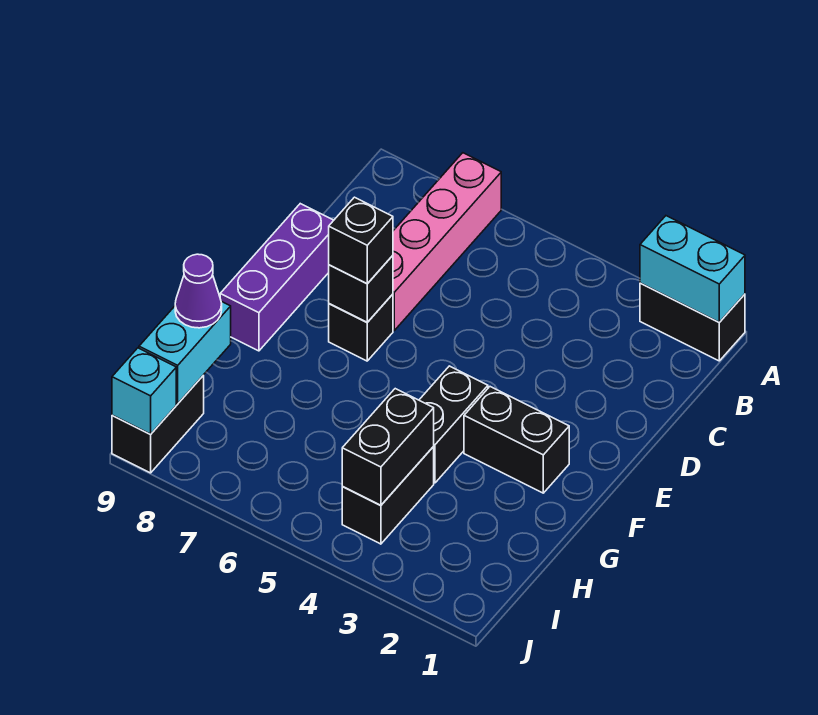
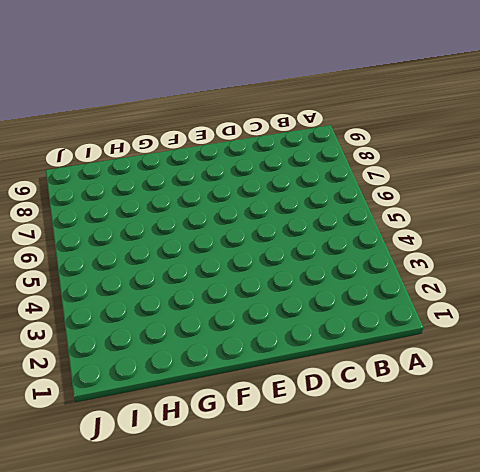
none -> black 1x2 brick [640,283,745,361]
none -> pink 1x4 brick [393,153,501,330]
none -> purple 1x3 brick [220,204,334,351]

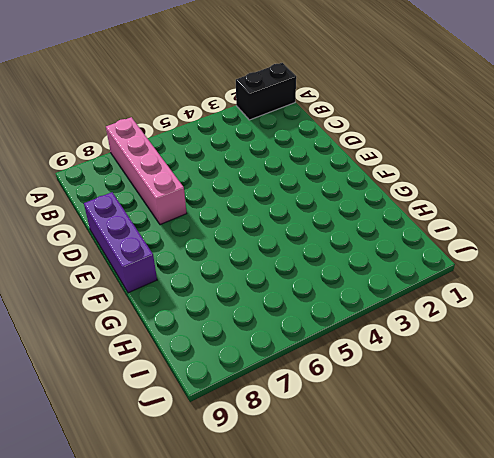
none -> black 1x1 brick [329,294,393,361]
none -> black 1x2 brick [464,387,569,493]
none -> black 1x2 brick [419,366,488,483]

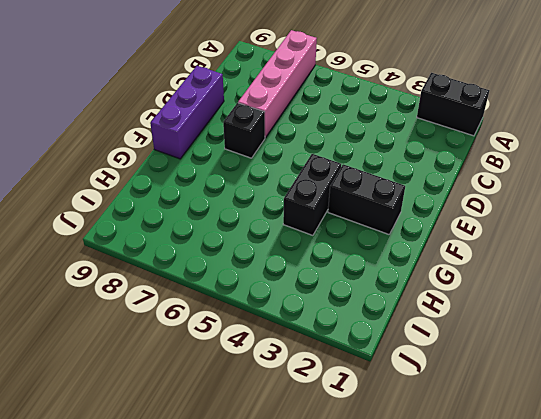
none -> black 1x2 brick [342,447,434,544]
none -> black 1x2 brick [112,376,204,473]
none -> cyan 1x2 brick [640,216,745,322]

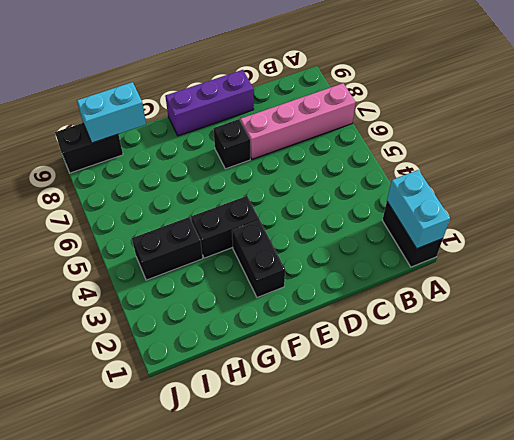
none -> black 1x1 brick [329,256,393,322]
none -> black 1x2 brick [342,389,434,505]
none -> cyan 1x1 brick [112,348,176,434]

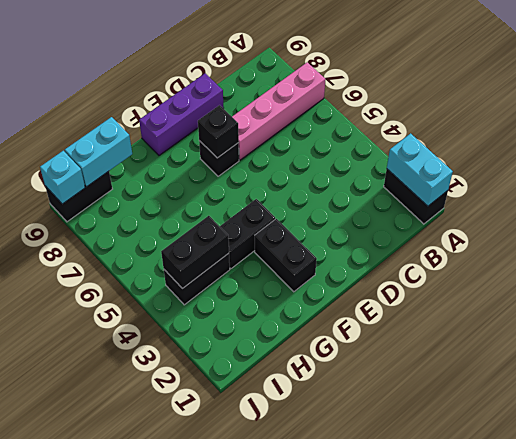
none -> black 1x1 brick [329,197,393,284]
none -> purple 1x1 cone [175,254,222,328]

